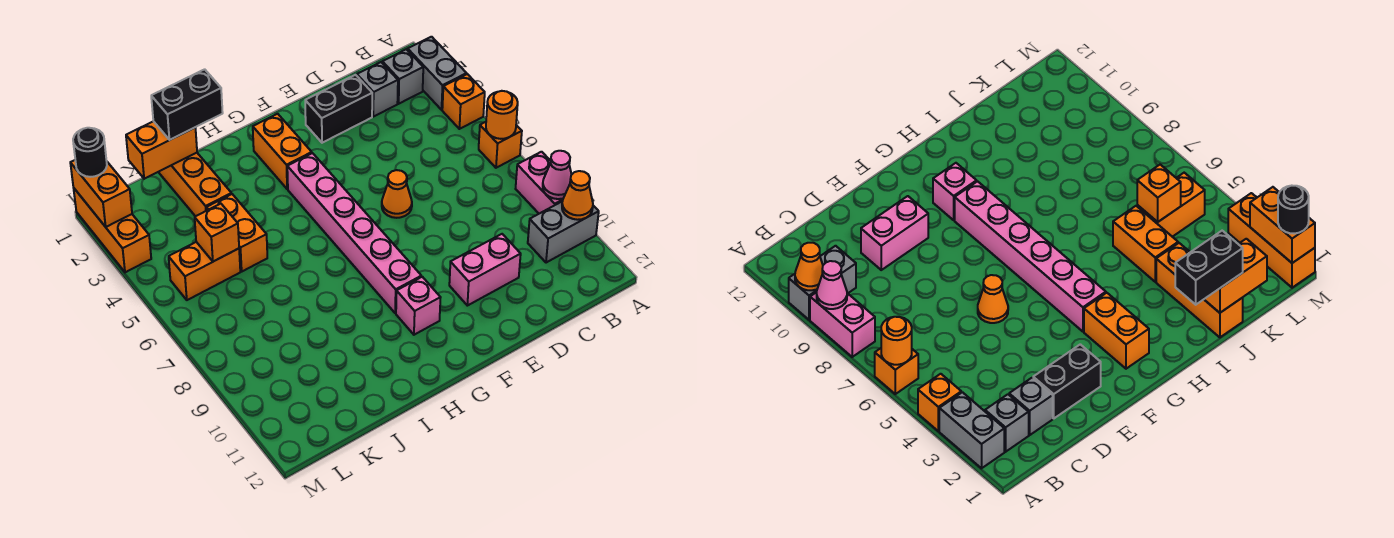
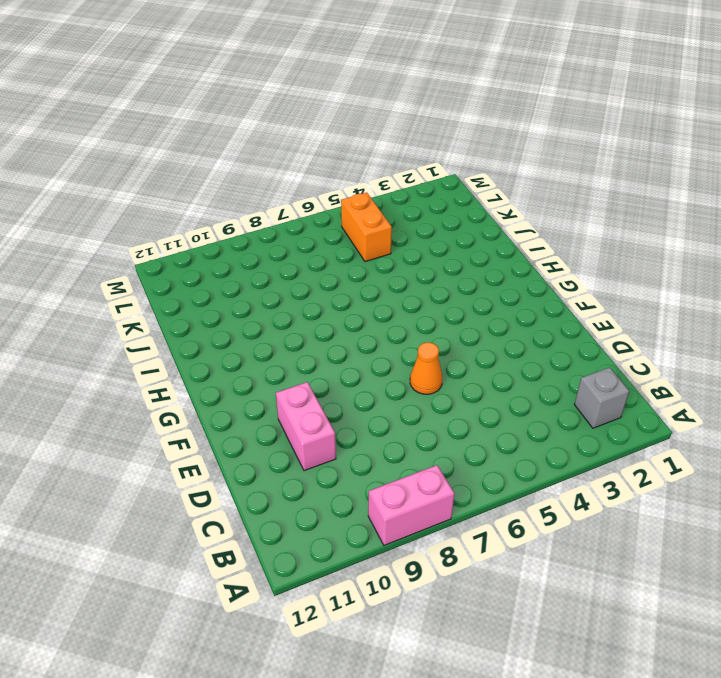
none -> grey 1x2 brick [408,37,467,110]
none -> orange 1x1 brick [442,74,485,129]
none -> orange 1x1 brick [479,122,522,168]

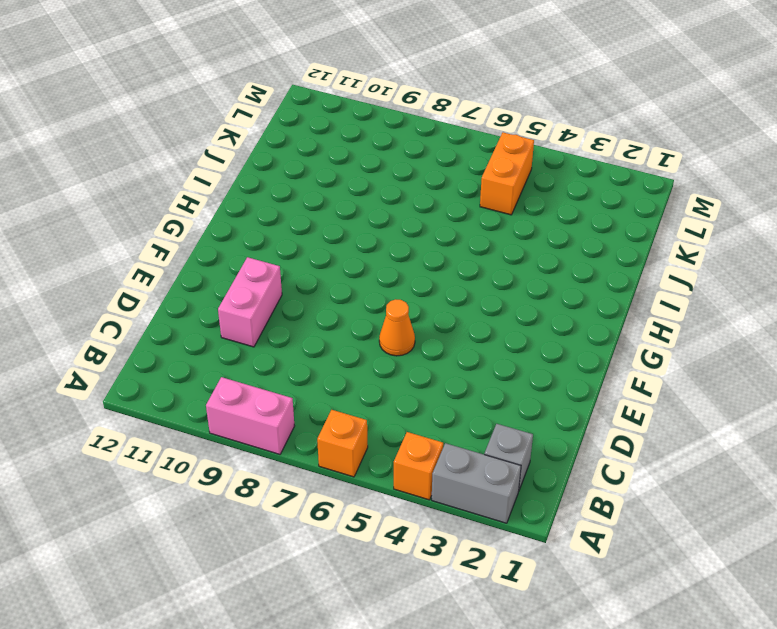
none -> grey 1x2 brick [528,202,599,263]
none -> grey 1x1 brick [357,62,398,117]
none -> black 1x2 brick [305,75,372,143]

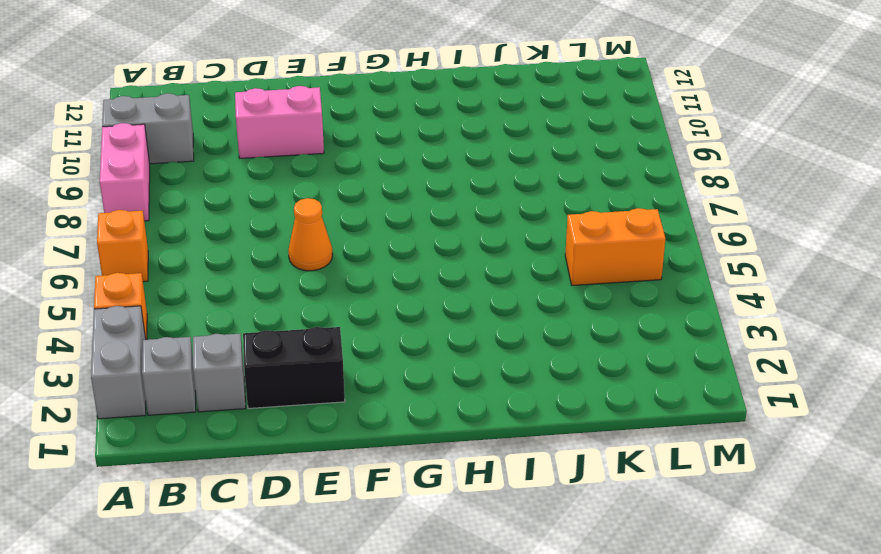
none -> orange 1x2 brick [253,114,312,189]
none -> pink 1x6 brick [287,153,421,313]
none -> pink 1x1 brick [396,277,441,335]

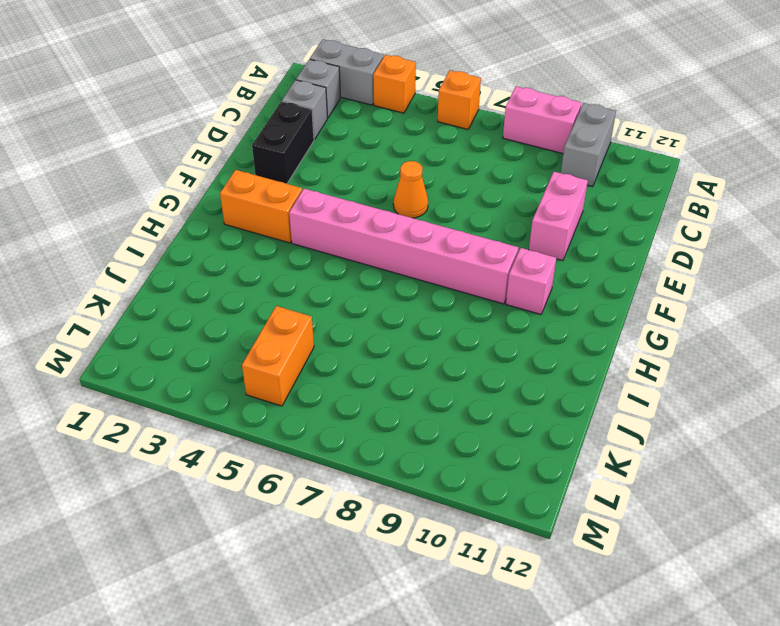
none -> orange 1x3 brick [159,153,231,216]
none -> orange 1x2 brick [206,194,267,271]
none -> orange 1x3 brick [74,189,151,272]

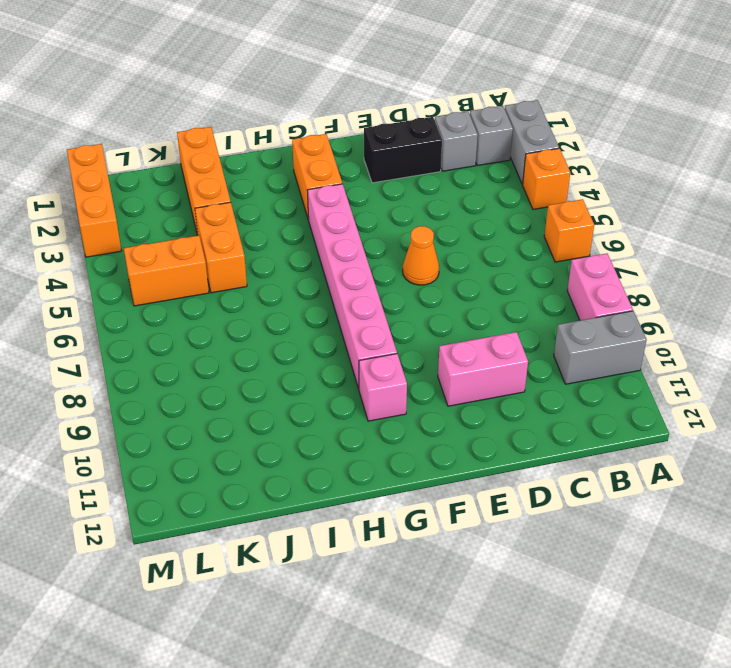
none -> orange 1x1 round brick [486,91,518,139]
none -> pink 1x1 cone [543,151,572,199]
none -> orange 1x1 cone [562,171,593,220]

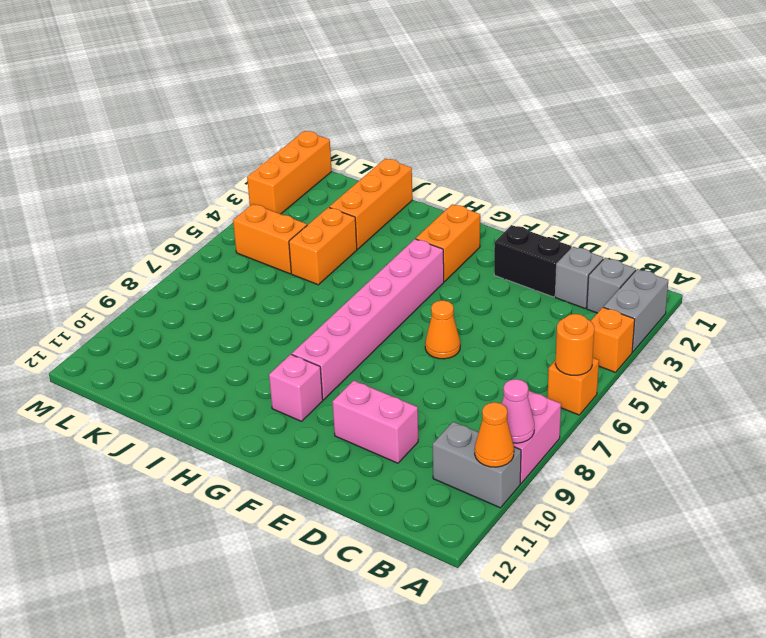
none -> orange 1x2 brick [126,121,197,179]
none -> orange 1x1 brick [195,204,239,262]
none -> orange 1x2 brick [70,160,132,227]

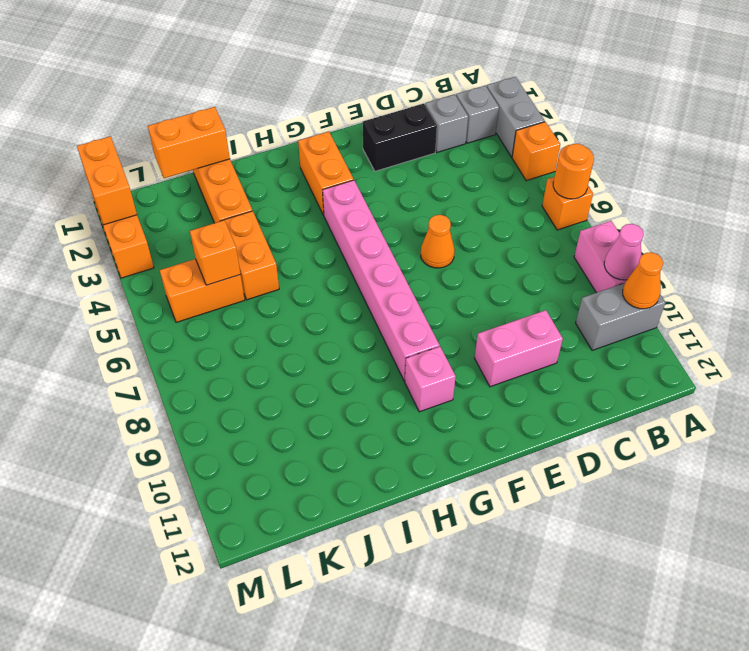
none -> black 1x2 brick [151,69,223,140]
none -> black 1x1 round brick [73,128,107,177]

